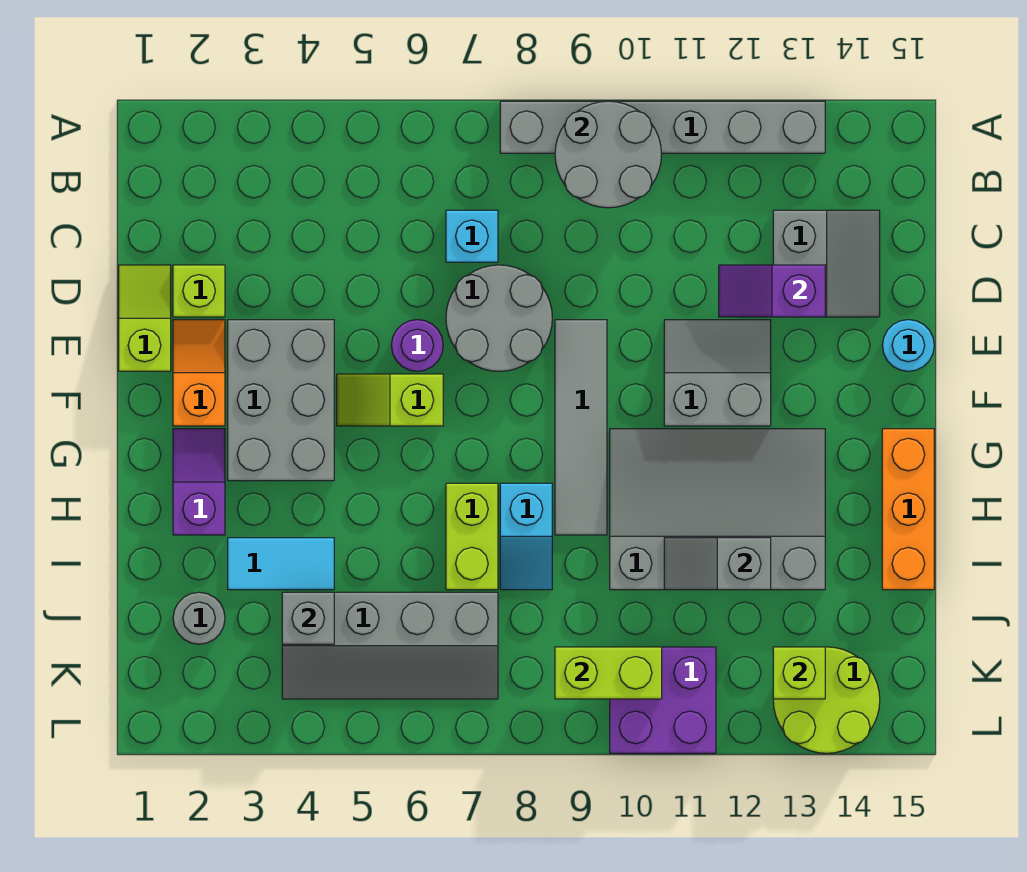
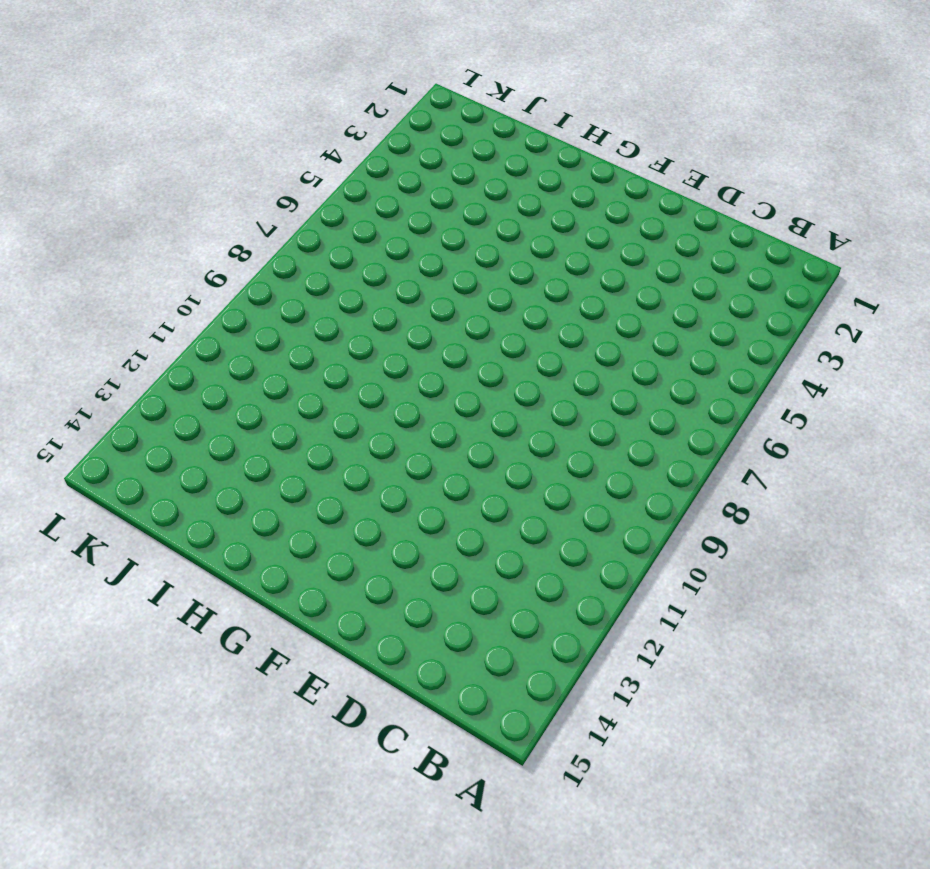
none -> grey 1x6 brick [500,101,825,153]
none -> cyan 1x1 brick [446,210,498,262]
none -> grey 2x2 slope [773,210,880,317]

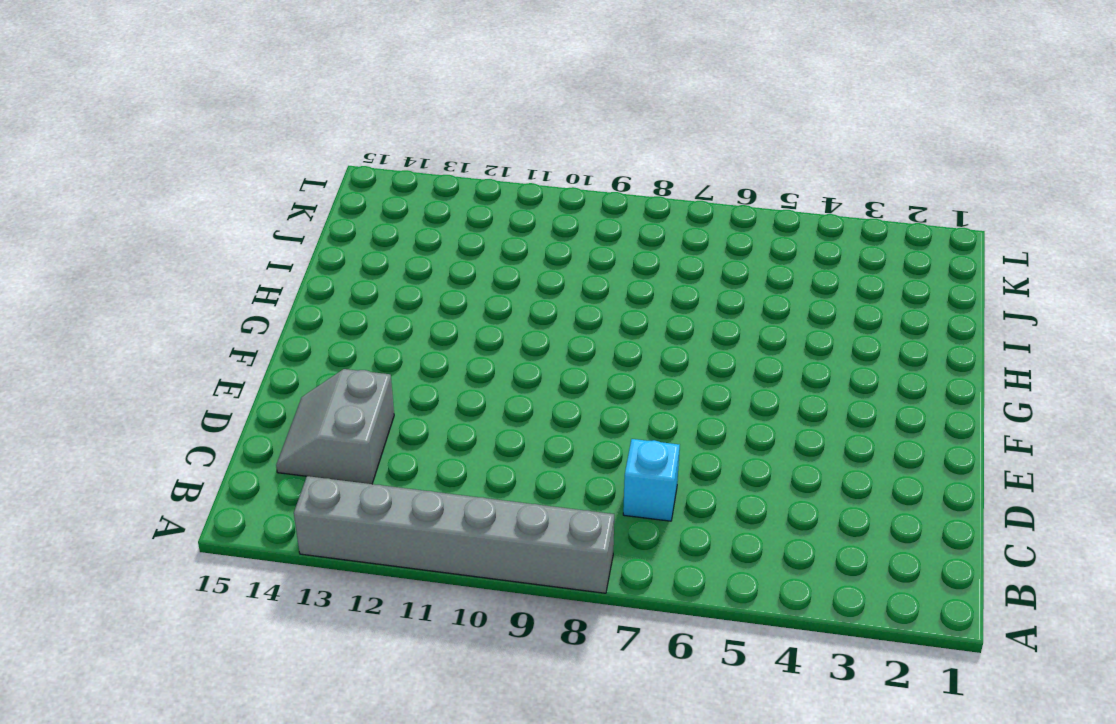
none -> lime 1x2 slope [119,265,171,371]
none -> lime 1x1 brick [173,265,225,317]
none -> grey 2x2 round brick [446,265,552,371]

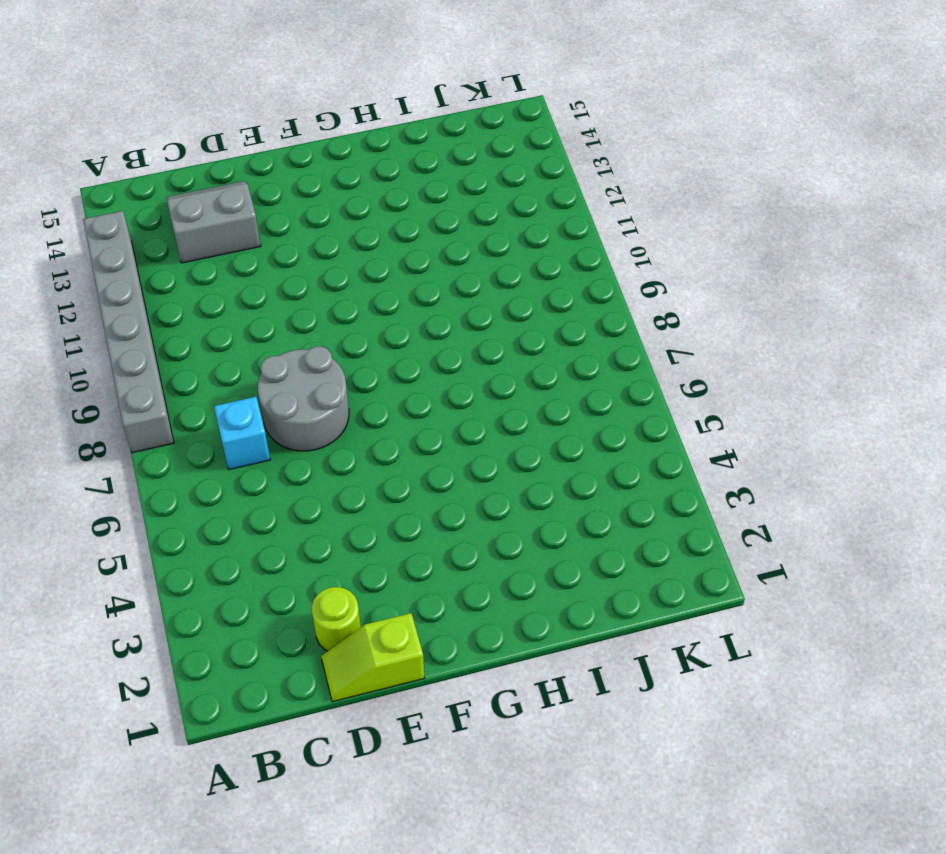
lime 1x1 round brick [312,587,361,651] -> lime 1x1 brick [173,265,225,317]
none -> orange 1x2 slope [173,320,225,426]
none -> grey 2x3 brick [228,320,334,481]
none -> purple 1x1 round brick [391,320,443,371]

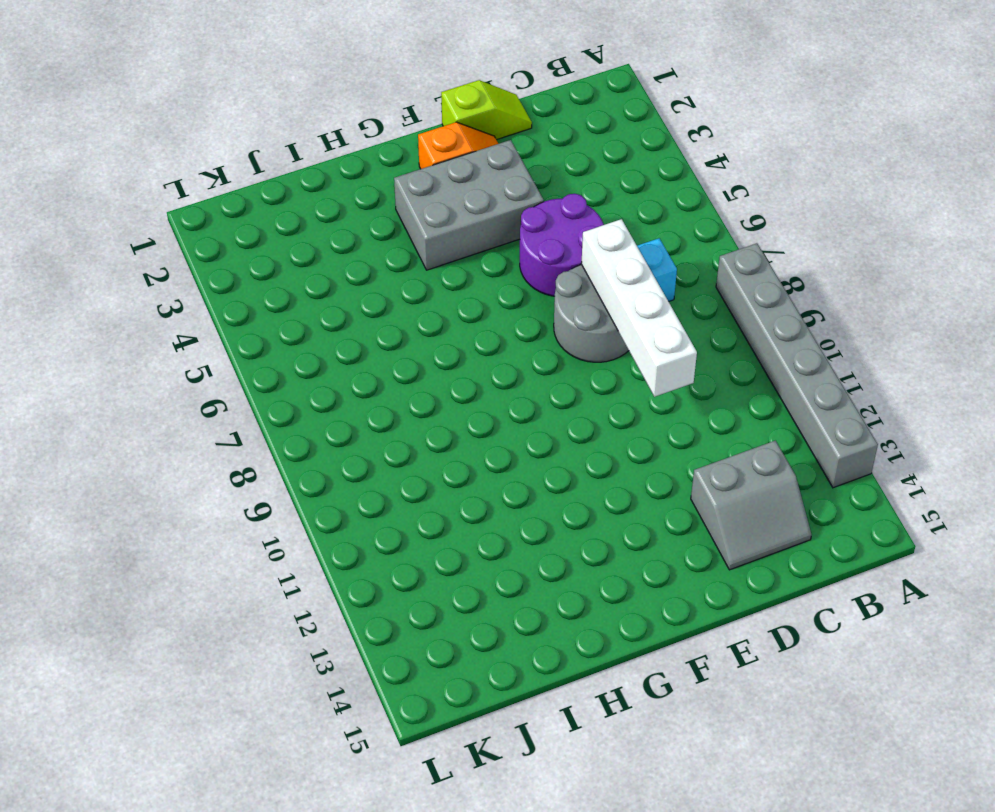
purple 2x2 round brick [520,194,604,296] -> purple 1x1 round brick [391,320,443,371]
white 1x4 brick [581,219,697,397] -> none
none -> lime 1x1 brick [173,265,225,317]
none -> grey 1x4 tile [555,320,607,535]
none -> grey 2x2 slope [664,320,771,426]

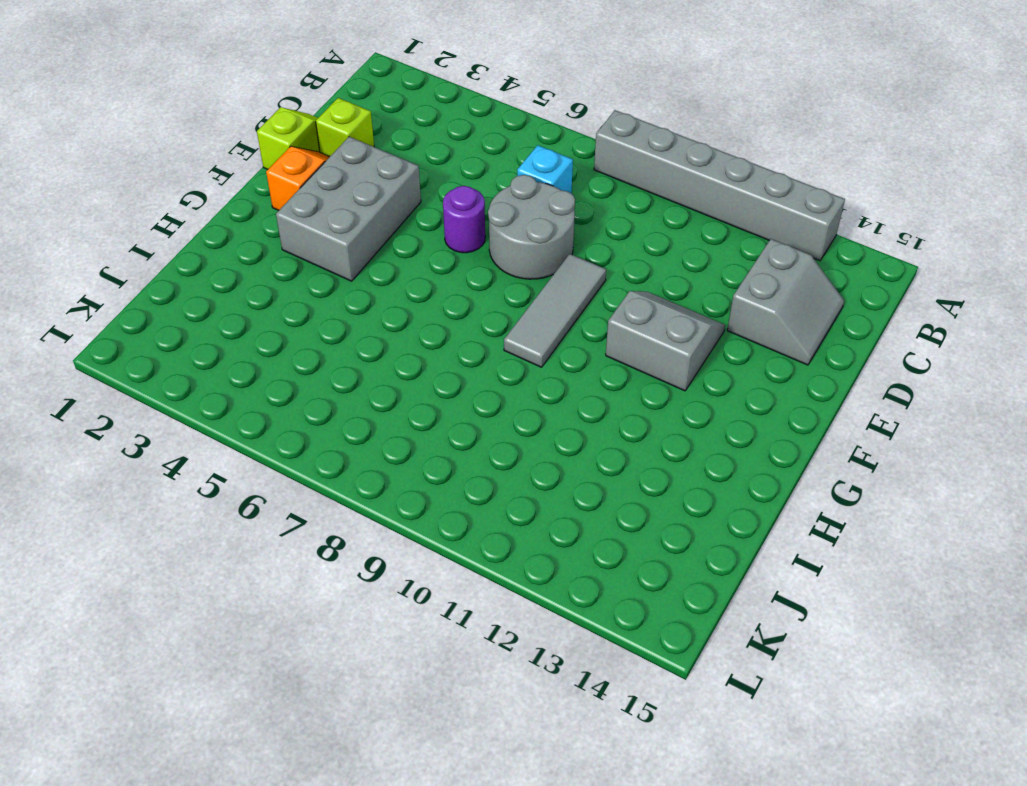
grey 1x3 tile [504,254,606,367] -> grey 1x4 tile [555,320,607,535]
none -> cyan 1x1 round brick [882,320,934,371]
none -> lime 1x2 slope [337,374,443,426]
none -> purple 1x2 slope [173,429,225,535]

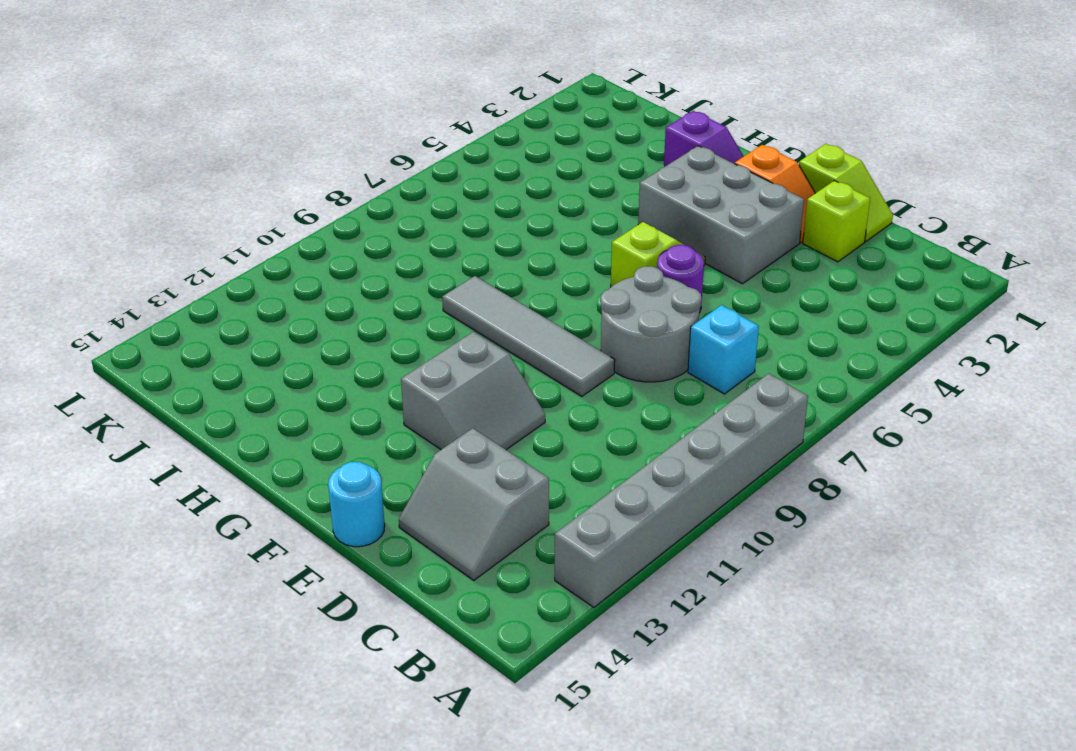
none -> grey 3x4 slope [610,429,825,590]
none -> orange 1x3 brick [882,429,934,590]
none -> lime 1x2 brick [446,483,498,590]

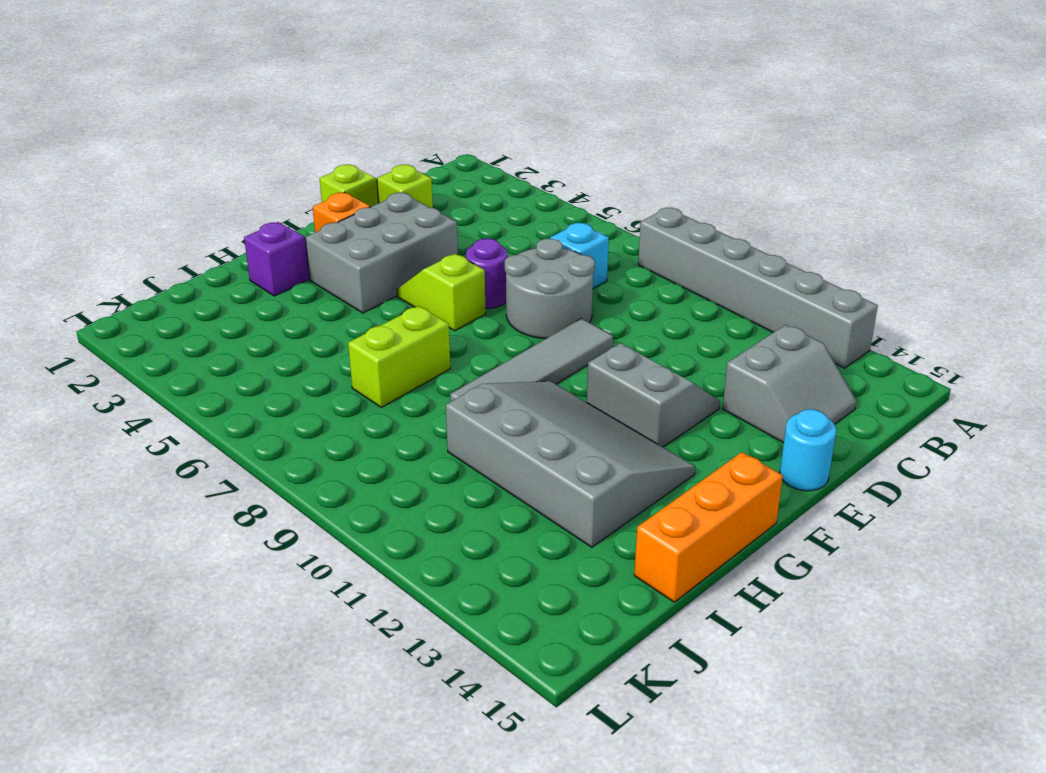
none -> cyan 1x2 slope [500,483,552,590]
none -> cyan 1x2 tile [228,538,334,590]
none -> grey 1x1 round brick [173,592,225,644]

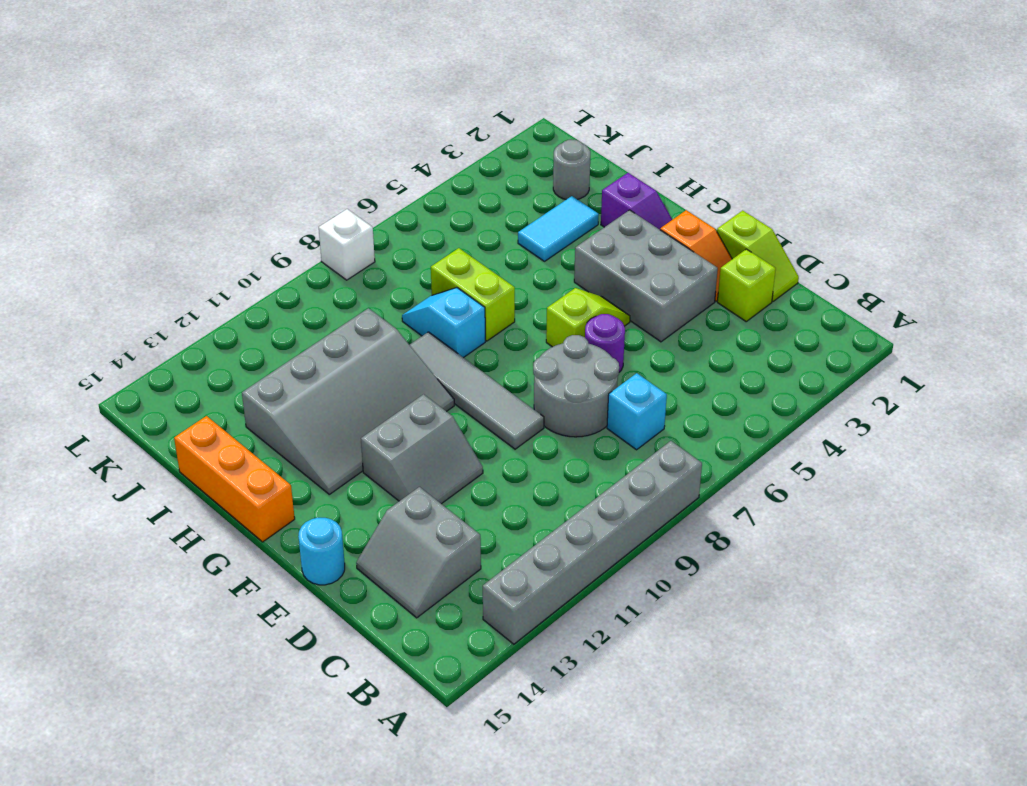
white 1x1 brick [319,209,375,280] -> none
none -> grey 2x4 slope [282,592,498,699]
none -> purple 2x2 brick [610,647,716,753]
none -> lime 2x2 round brick [773,647,880,753]

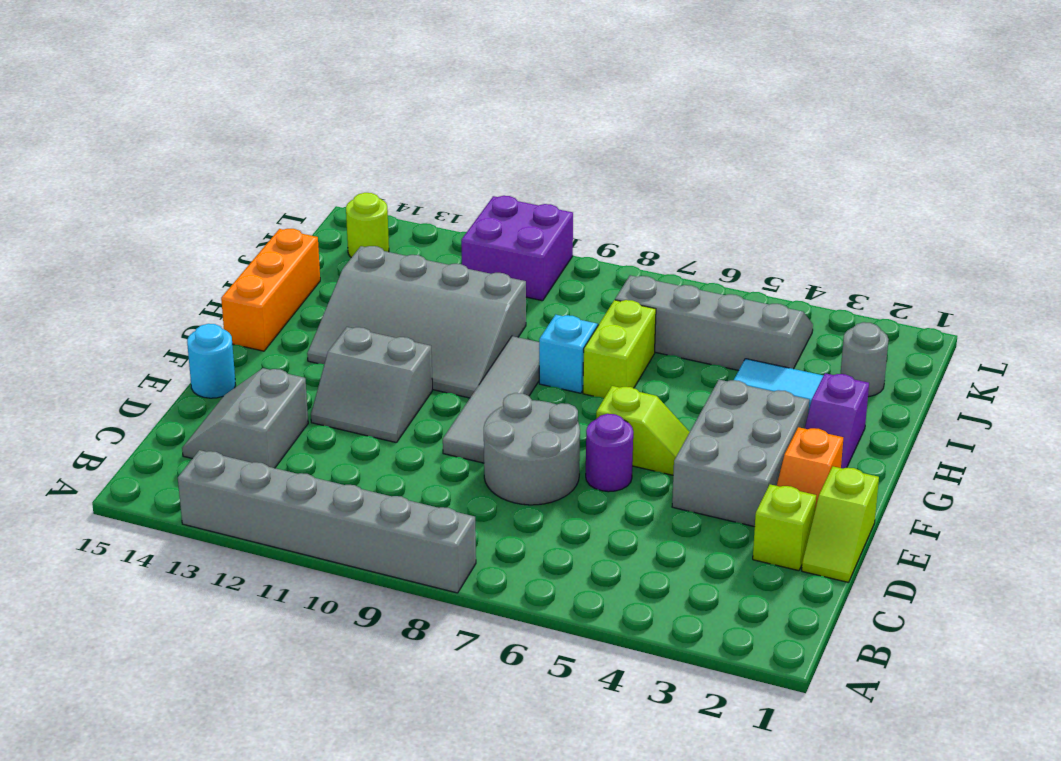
lime 1x1 round brick [346,193,389,258] -> lime 2x2 round brick [773,647,880,753]
none -> cyan 1x1 brick [446,210,498,262]
none -> grey 2x2 round brick [555,101,662,208]
none -> purple 1x2 slope [719,265,825,317]

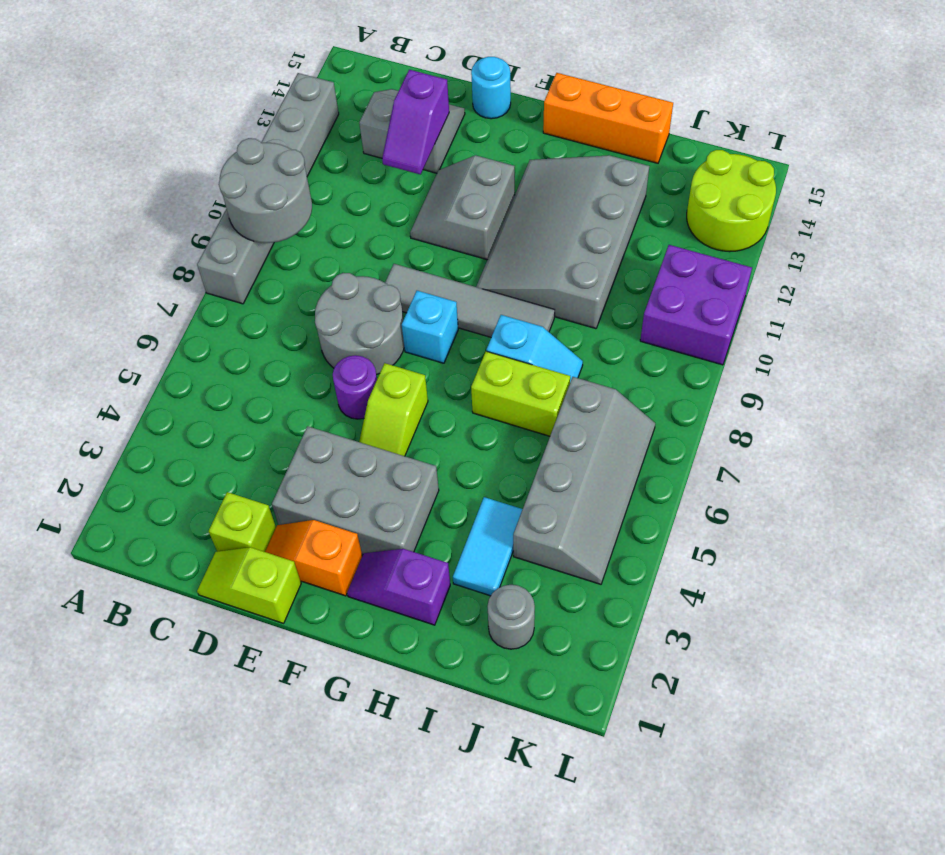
cyan 1x1 brick [402,291,458,363] -> cyan 1x1 brick moved to [446,210,498,262]
none -> grey 1x2 slope [664,538,771,590]
none -> grey 1x1 brick [282,592,334,644]
none -> lime 1x2 brick [555,647,662,699]

